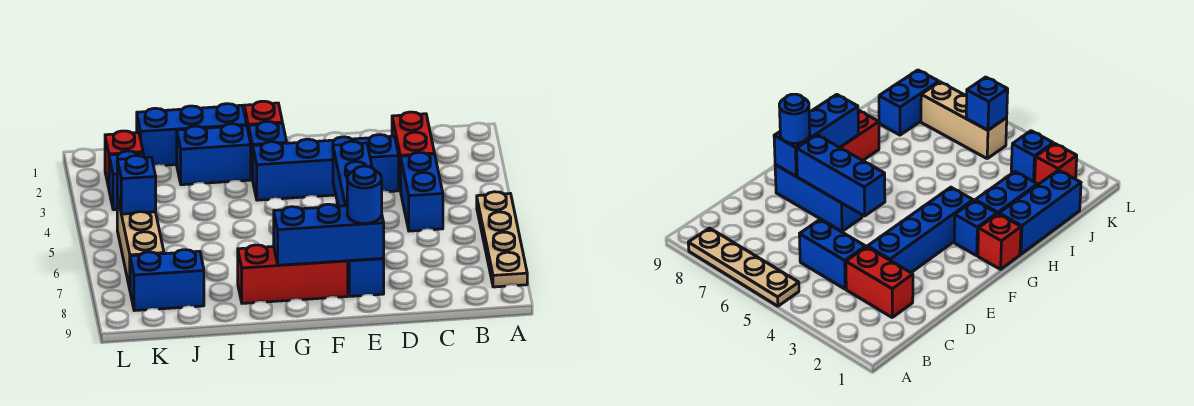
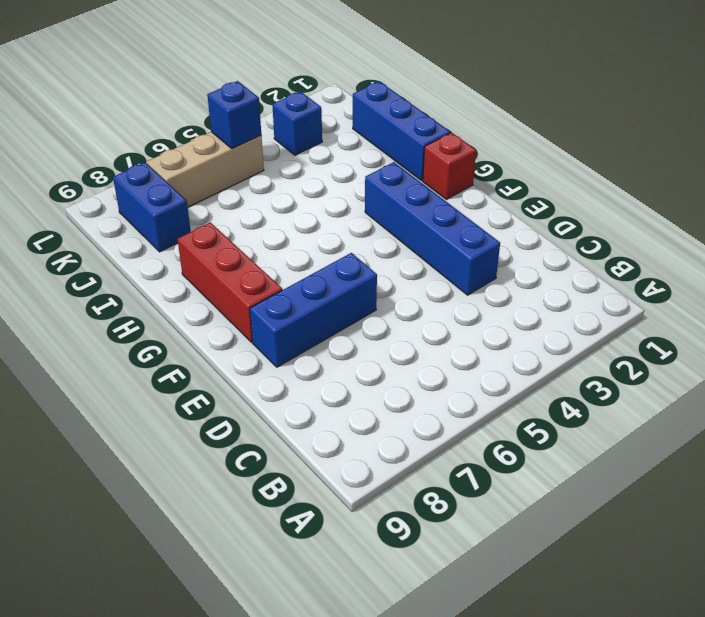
none -> tan 1x4 plate [477,192,527,287]
none -> red 1x2 brick [392,112,435,190]
none -> blue 1x2 brick [401,152,443,231]

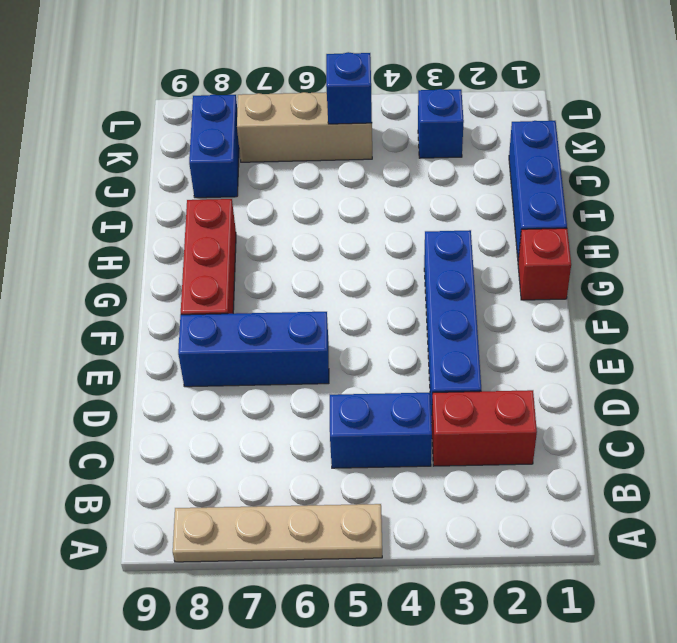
none -> blue 1x1 brick [249,121,287,180]
none -> blue 1x2 brick [177,124,251,185]
none -> red 1x1 brick [105,131,143,188]

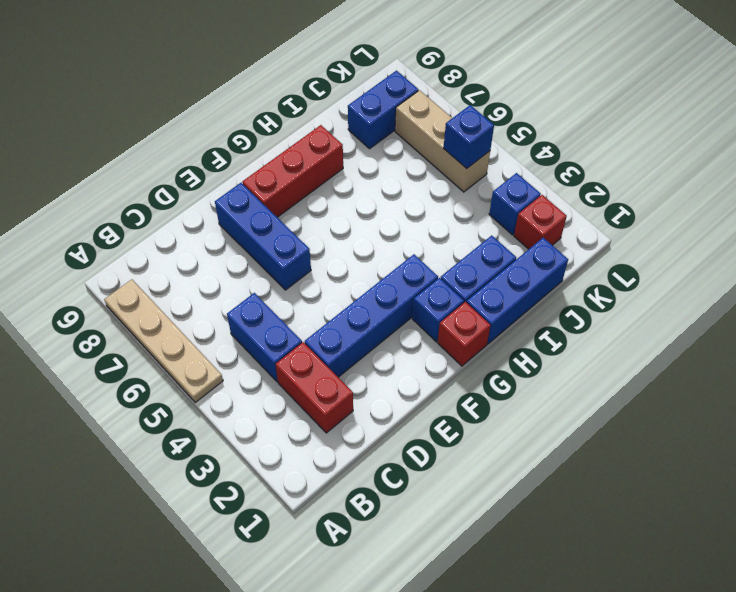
none -> blue 1x3 brick [333,141,372,206]
none -> blue 1x3 brick [274,204,384,265]
none -> blue 1x1 round brick [347,166,382,224]

